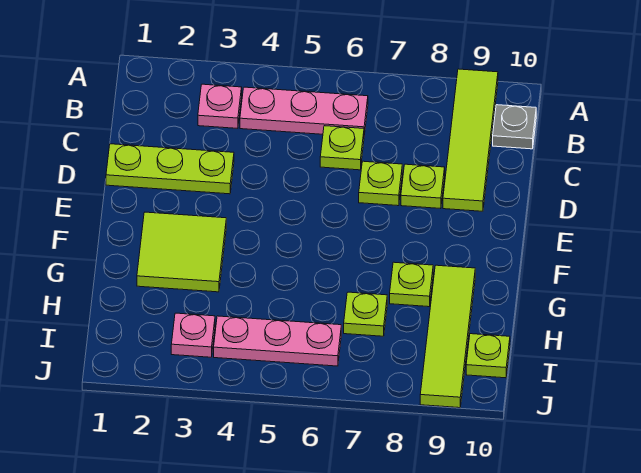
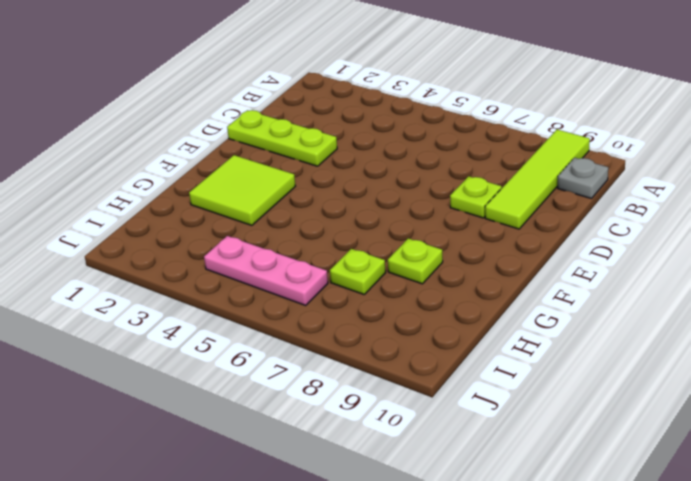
none -> pink 1x1 plate [198,84,242,128]
none -> pink 1x3 plate [240,87,368,135]
none -> lime 1x1 plate [320,126,364,170]

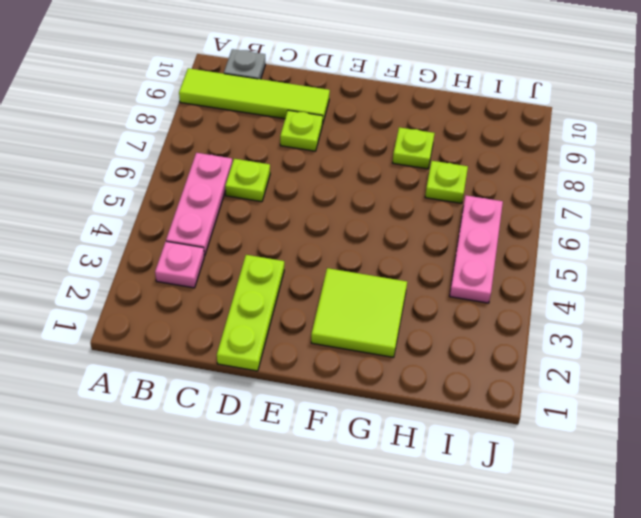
none -> lime 1x1 plate [359,161,402,206]
none -> lime 1x4 tile [420,265,475,408]
none -> pink 1x1 plate [171,313,215,357]

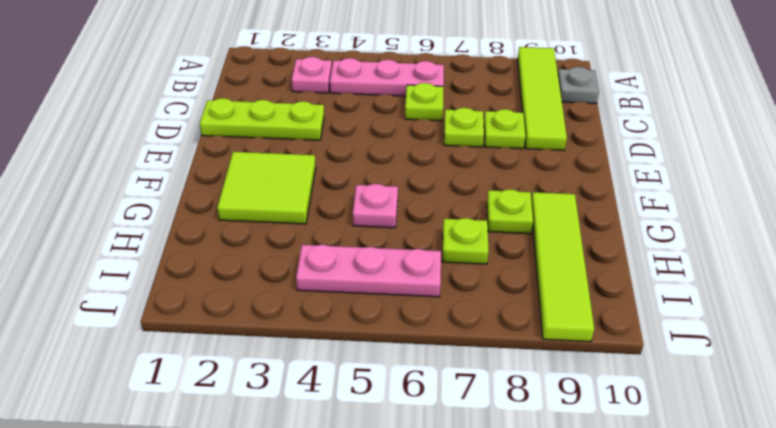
pink 1x1 plate [353,184,398,228] -> pink 1x1 plate moved to [171,313,215,357]
none -> lime 1x1 plate [466,334,510,378]

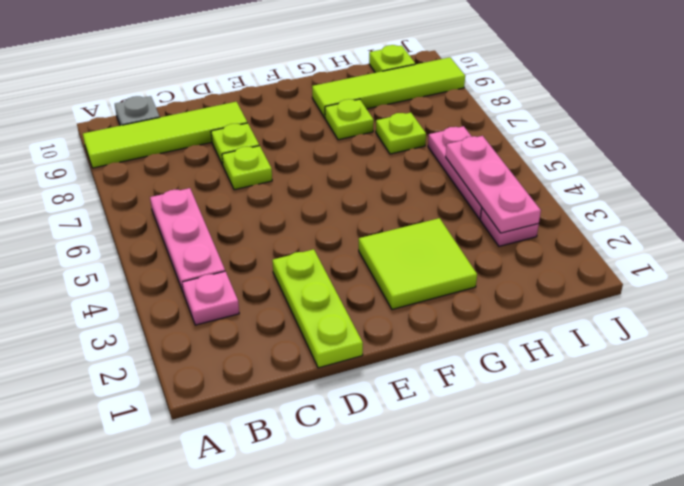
pink 1x3 plate [446,136,541,233] -> none
none -> lime 1x1 plate [320,126,364,170]

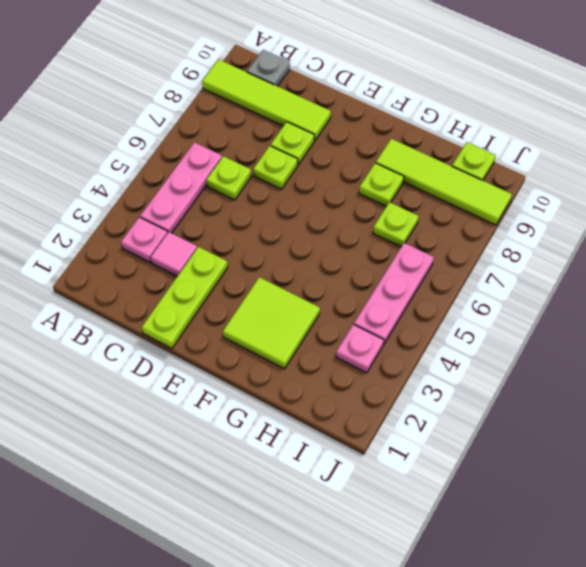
pink 1x1 tile [151,232,197,276] -> none

